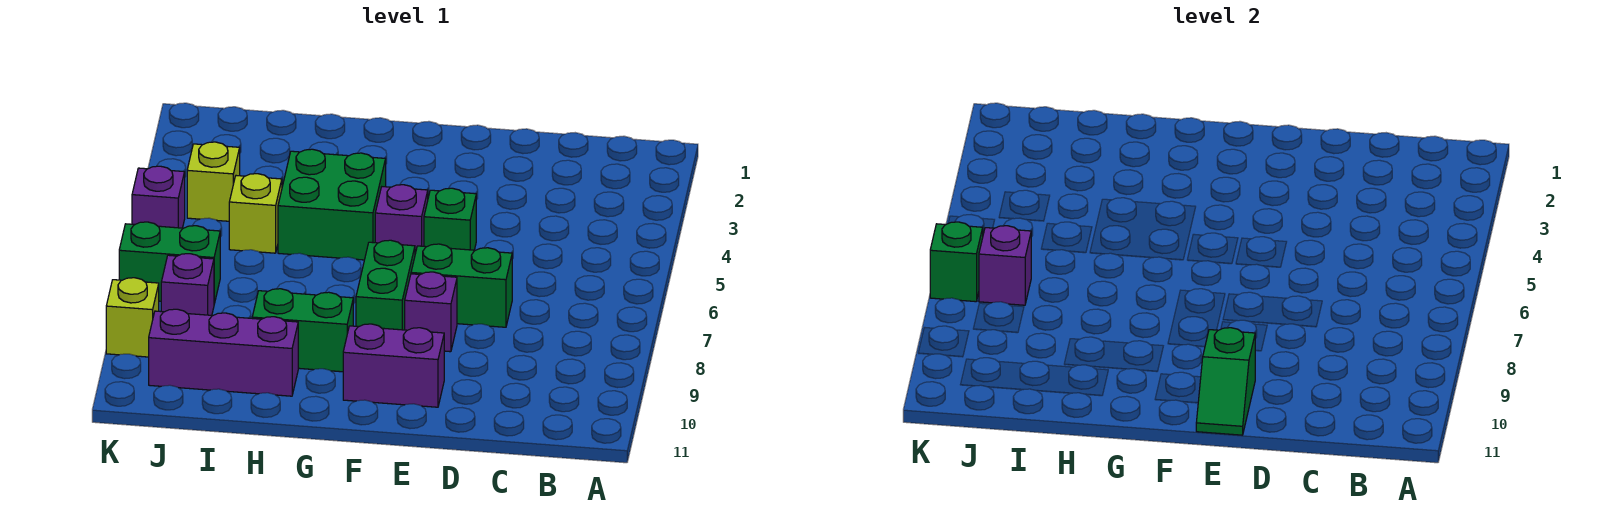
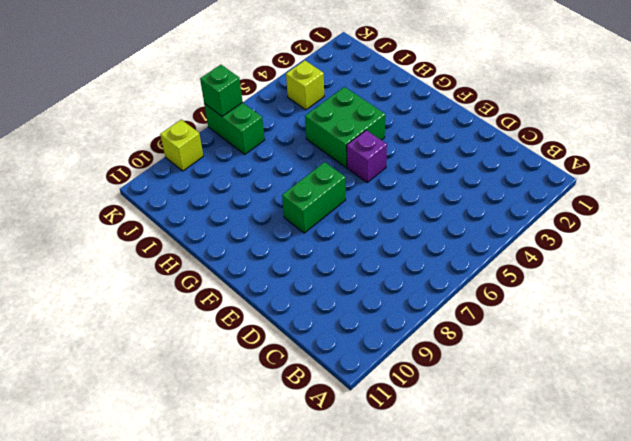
none -> green 1x2 brick [411,244,512,327]
none -> green 1x1 brick [424,188,476,250]
none -> purple 1x1 brick [405,272,457,352]

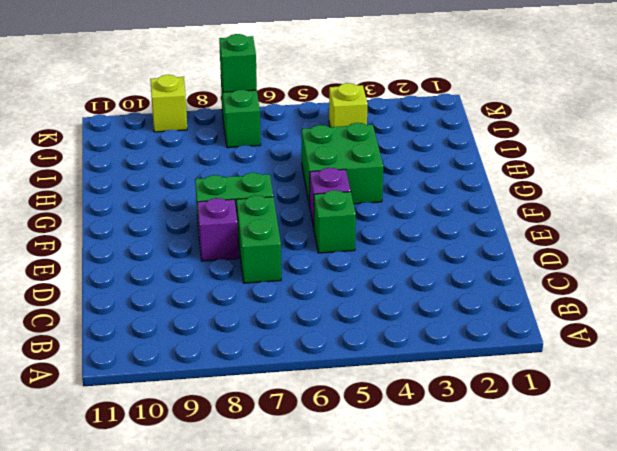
none -> purple 1x2 brick [343,324,444,407]
none -> green 1x2 brick [252,289,353,372]
none -> purple 1x3 brick [149,309,298,396]

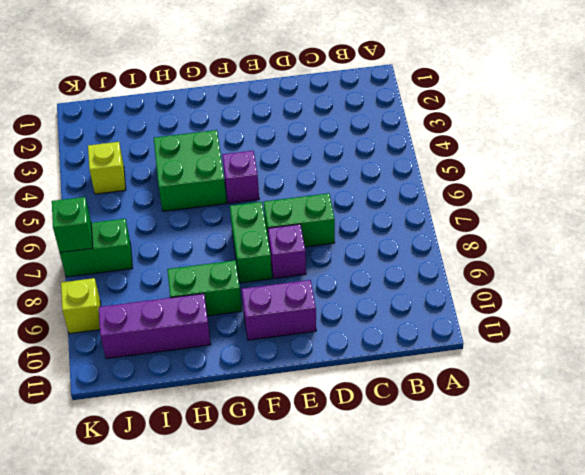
none -> green 1x1 brick [424,188,476,250]
none -> lime 1x1 brick [229,174,282,253]
none -> purple 1x1 brick [161,254,214,315]

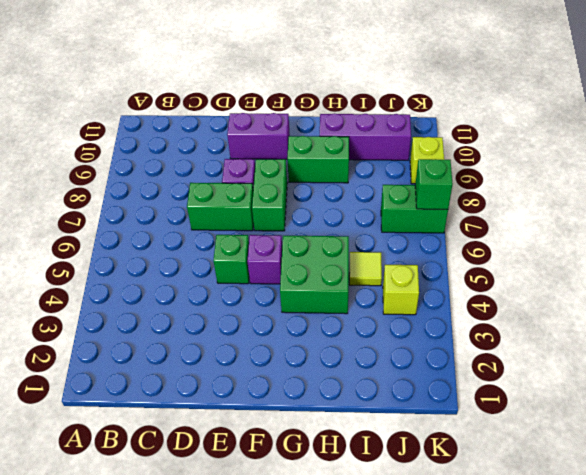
lime 1x1 tile [349,252,382,286] -> lime 1x1 brick [229,174,282,253]
none -> purple 1x1 brick [161,254,214,315]
none -> purple 1x1 brick [132,166,185,228]
none -> green 1x2 slope [1196,328,1256,435]

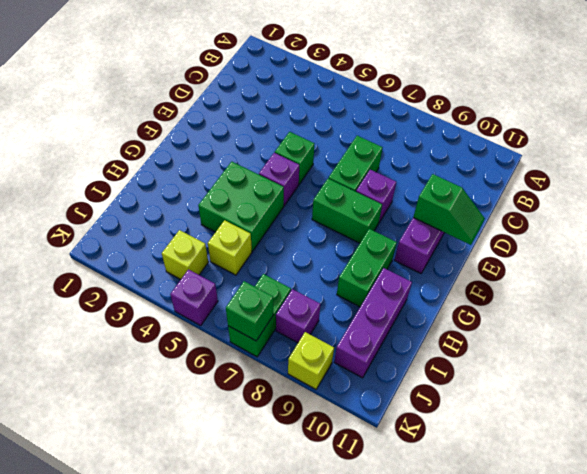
none -> purple 1x1 brick [979,226,1031,305]

